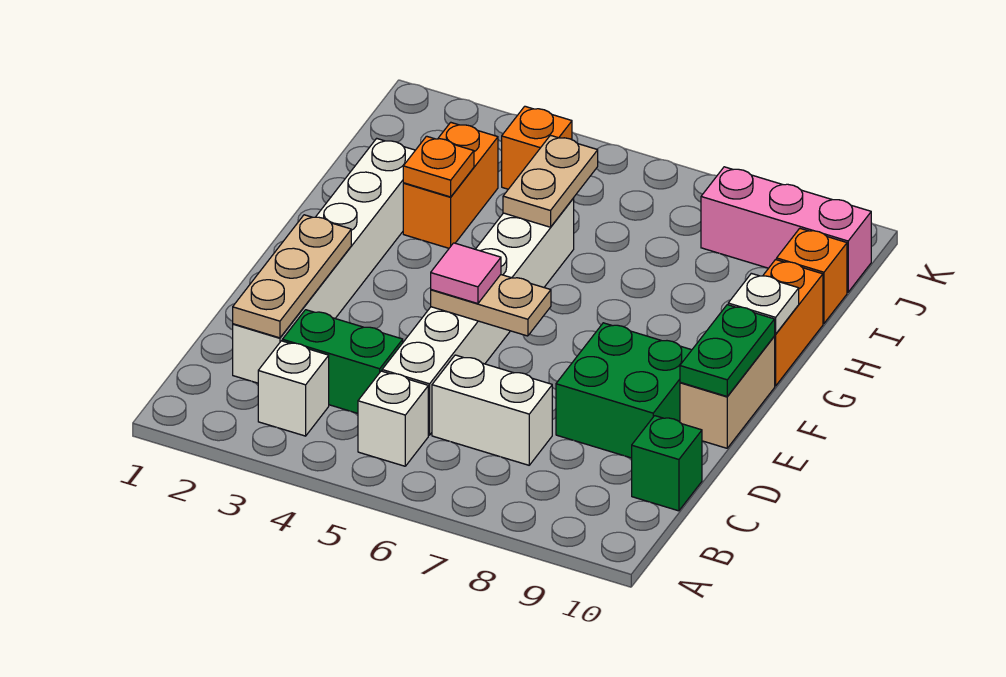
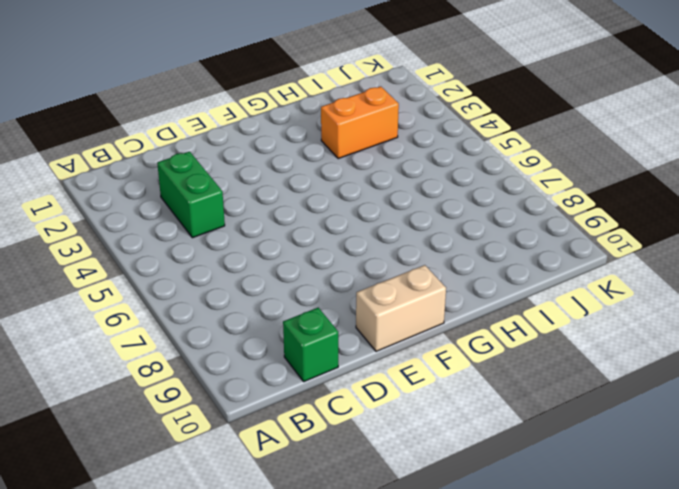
none -> white 1x1 brick [258,341,329,436]
none -> white 1x1 brick [358,371,428,466]
none -> white 1x6 brick [233,138,415,383]

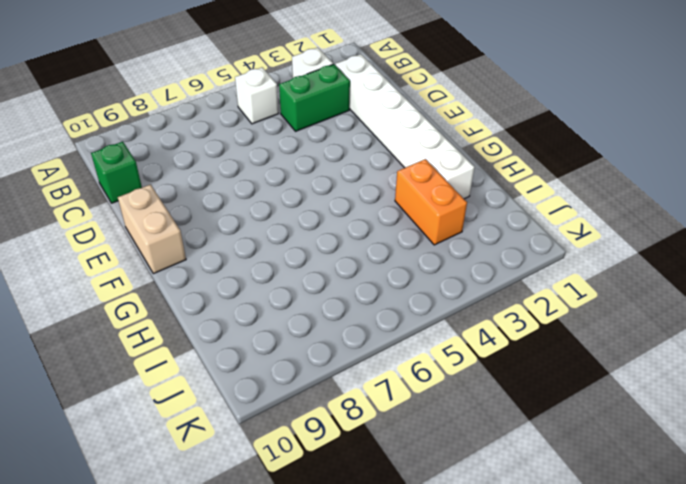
none -> white 1x6 brick [382,198,574,435]
none -> white 1x2 brick [432,355,552,465]
none -> green 2x2 brick [556,323,691,458]

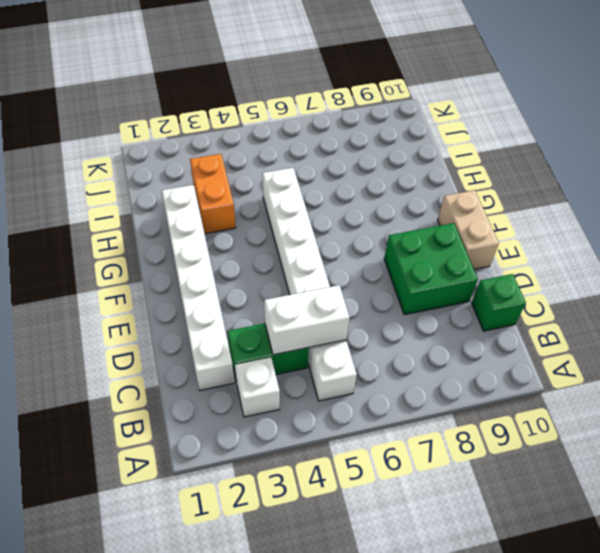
white 1x2 brick [264,285,350,355] -> white 1x2 brick moved to [432,355,552,465]
none -> orange 1x2 brick [763,260,823,386]
none -> orange 1x1 brick [777,228,847,324]
none -> orange 1x1 brick [502,106,572,189]

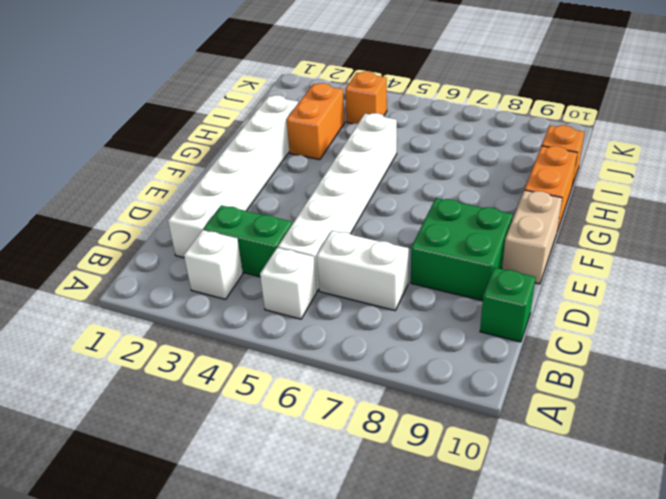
none -> pink 1x3 brick [701,167,871,292]
none -> tan 1x3 plate [233,215,351,338]
none -> tan 1x2 plate [431,275,551,336]

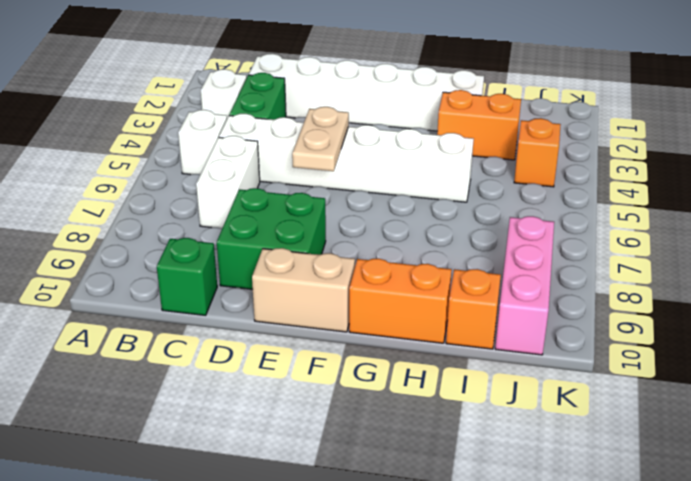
none -> tan 1x3 plate [233,215,351,338]
none -> green 1x2 plate [680,305,775,396]
none -> white 1x1 plate [728,273,799,334]

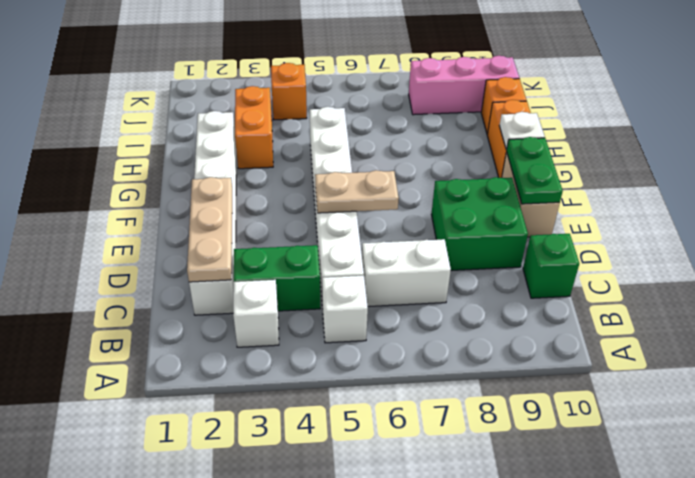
none -> orange 1x1 plate [403,136,474,197]
none -> tan 1x2 plate [503,135,598,227]
none -> pink 1x1 tile [431,243,501,304]

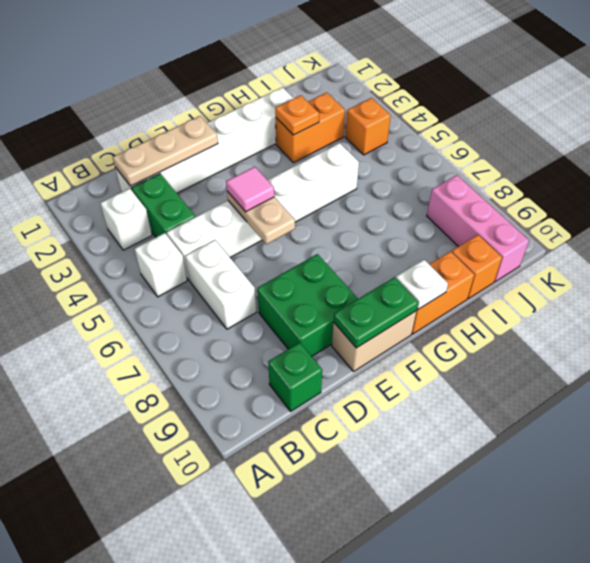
none -> tan 1x2 plate [503,135,598,227]

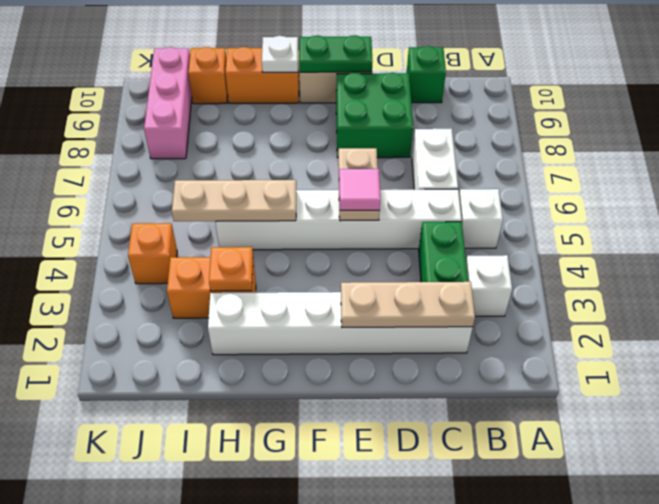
tan 1x3 plate [172,180,296,221] -> tan 1x2 plate [503,135,598,227]

